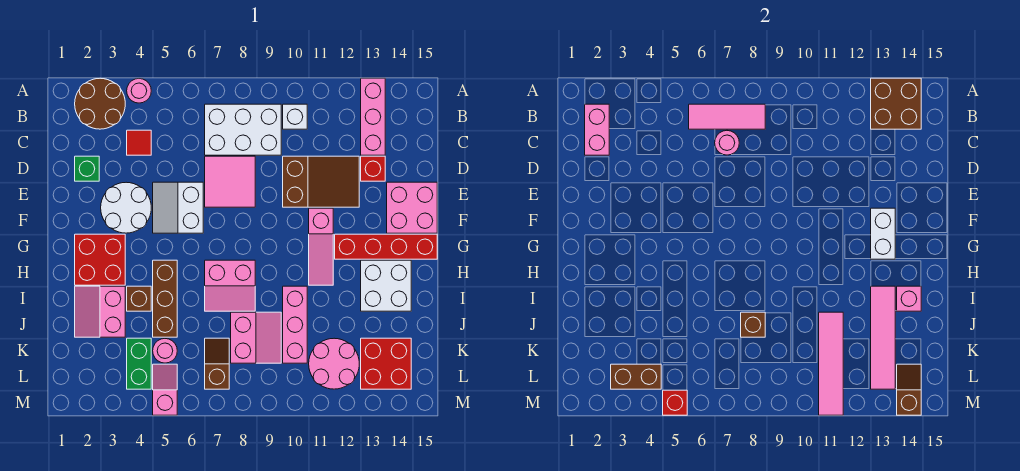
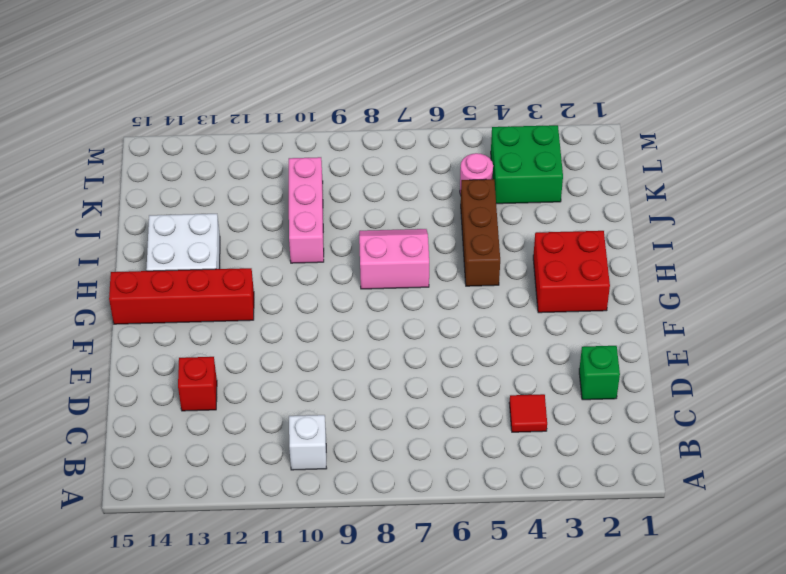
green 2x2 brick [491,125,563,204] -> green 1x2 brick [127,338,151,389]
none -> brown 2x2 round brick [75,78,125,129]
none -> pink 1x1 round brick [127,79,151,103]
none -> pink 1x3 brick [361,78,385,155]
none -> white 2x3 brick [205,104,281,155]

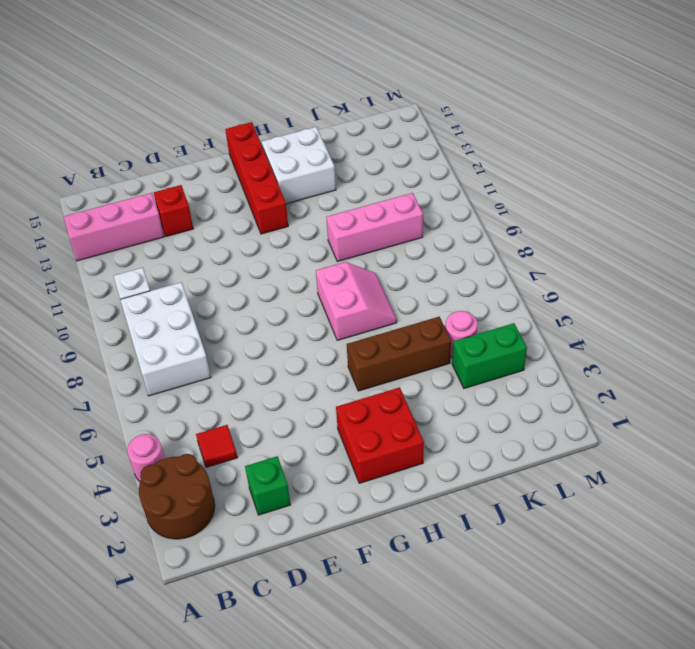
none -> pink 2x2 tile [205,156,255,207]
none -> brown 2x3 slope [283,156,359,207]
none -> white 2x2 round brick [101,182,151,233]
none -> white 2x2 slope [153,182,203,233]

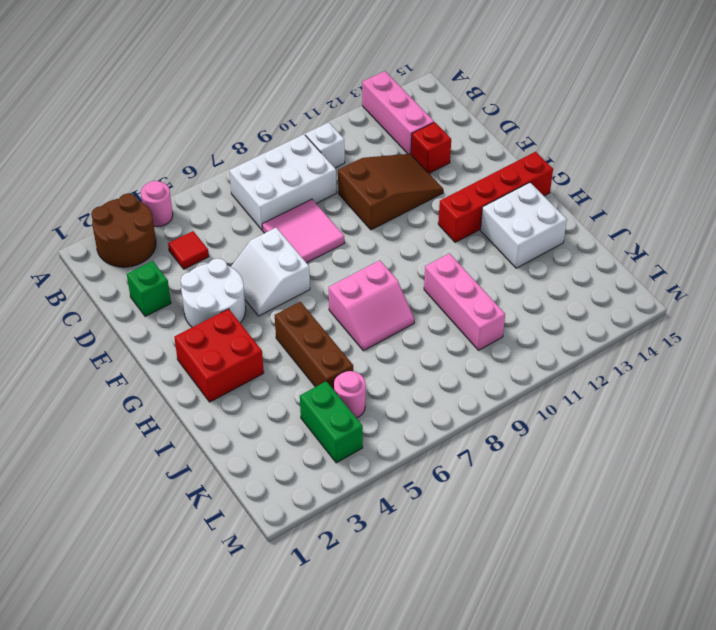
none -> pink 2x2 brick [387,182,437,233]
none -> pink 1x3 slope [309,208,333,285]
none -> pink 2x2 slope [75,286,125,337]
none -> brown 1x1 brick [127,286,151,311]

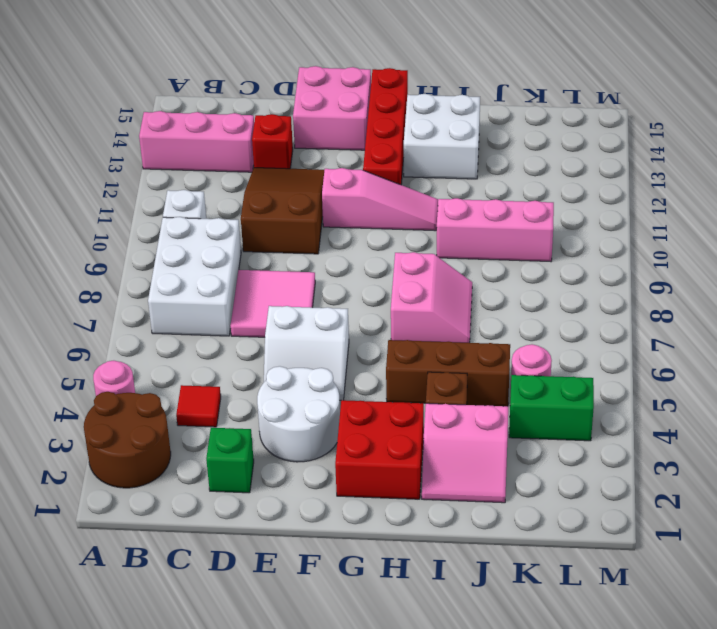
none -> pink 2x2 slope [231,312,281,363]
none -> brown 1x2 slope [205,338,229,389]
none -> pink 2x2 round brick [309,338,359,389]
none -> red 2x2 brick [361,338,411,389]

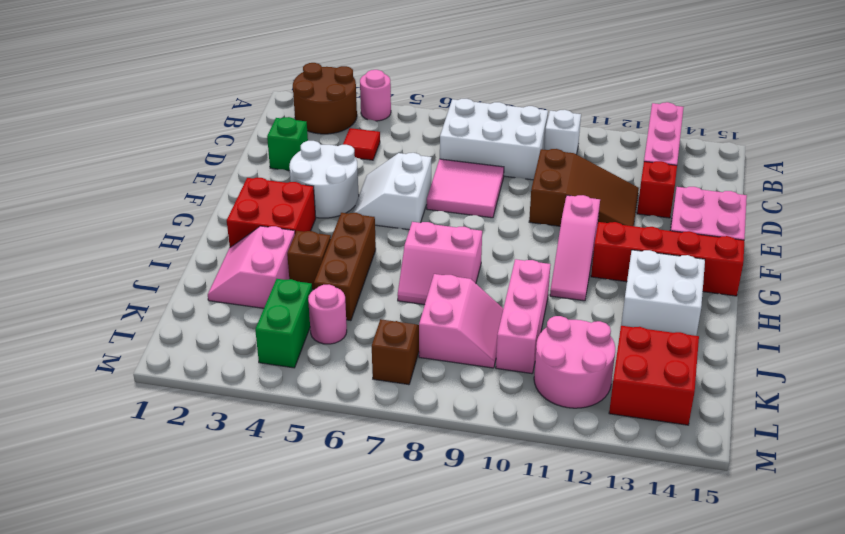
none -> pink 1x2 slope [153,364,177,415]
none -> brown 2x2 brick [871,78,921,129]
none -> pink 1x2 brick [585,104,609,155]
none -> pink 1x3 tile [689,104,765,129]

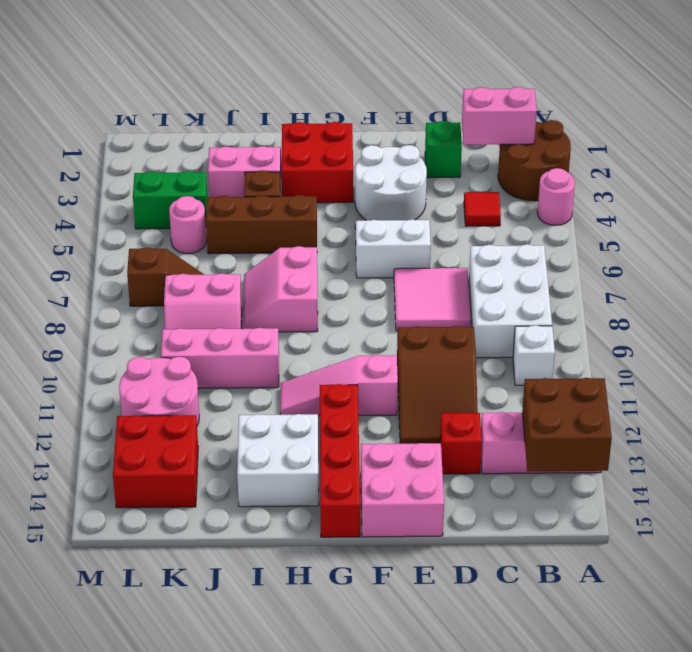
none -> pink 1x2 slope [153,364,177,415]
none -> pink 1x3 tile [689,104,765,129]
none -> pink 1x1 round brick [715,131,739,155]
none -> white 1x2 brick [871,208,895,259]

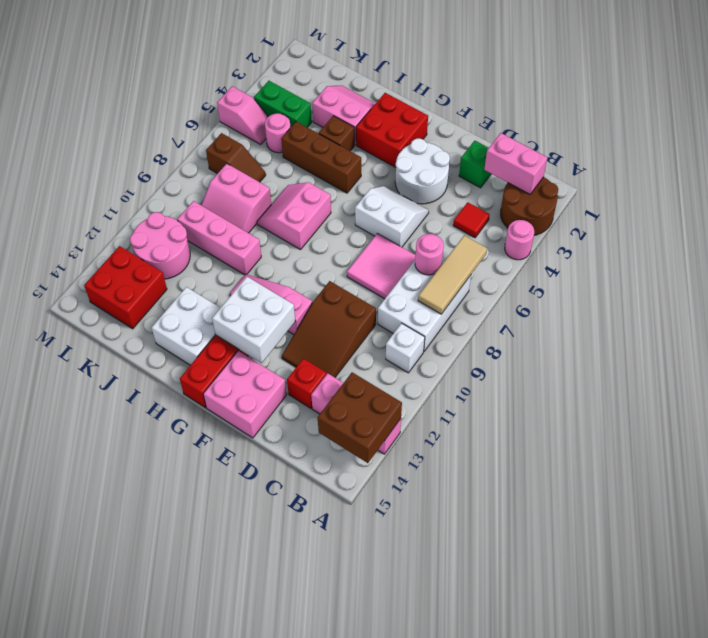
tan 1x3 tile [418,235,487,314] -> pink 1x3 tile [689,104,765,129]
white 2x2 brick [212,277,295,363] -> white 1x2 brick [871,208,895,259]
none -> pink 1x4 tile [871,286,895,389]
none -> pink 1x1 brick [897,286,921,311]
none -> brown 1x1 brick [741,312,765,337]
none -> pink 1x4 tile [819,312,843,415]

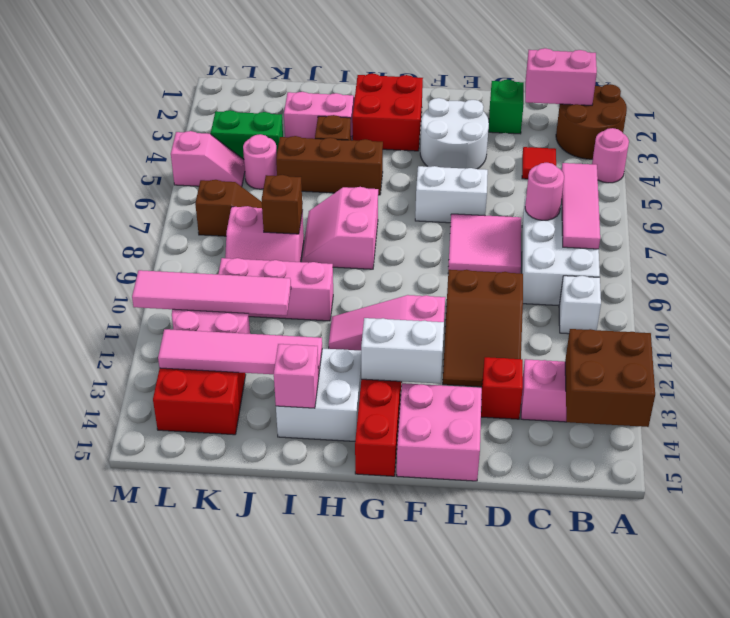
none -> brown 1x2 brick [611,364,661,389]
none -> brown 1x2 slope [897,364,921,415]
none -> red 1x1 brick [663,390,687,415]

